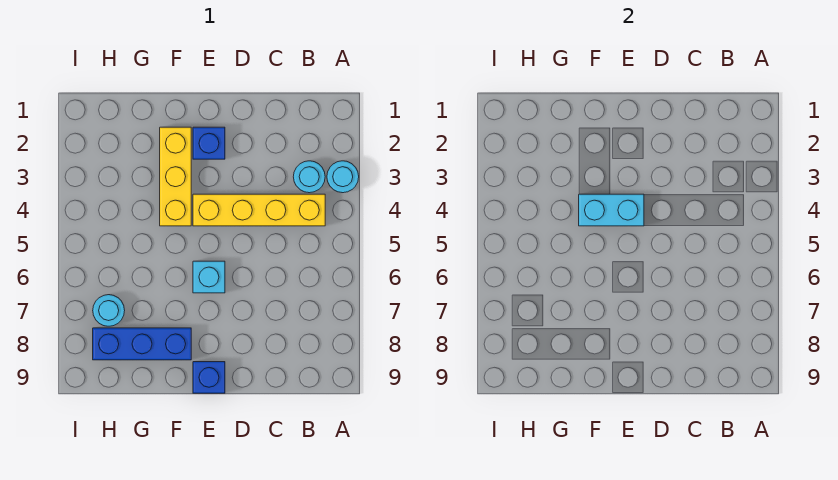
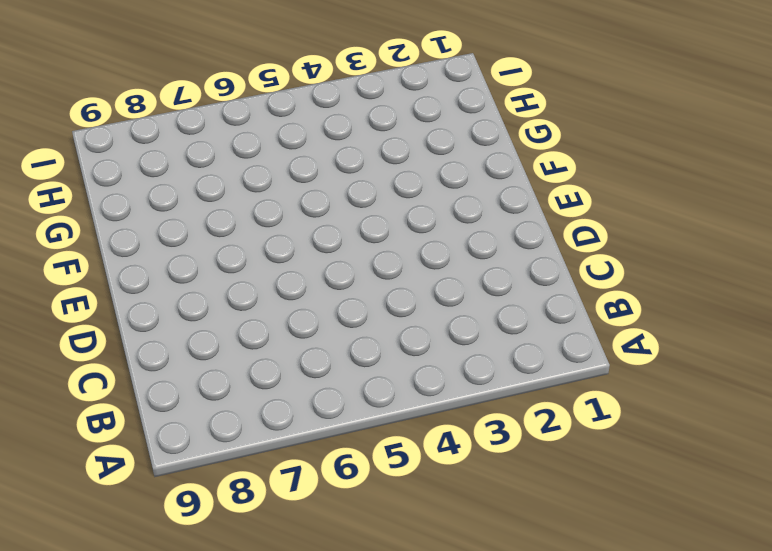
none -> cyan 1x1 round brick [327,161,359,193]
none -> cyan 1x1 round brick [293,161,325,193]

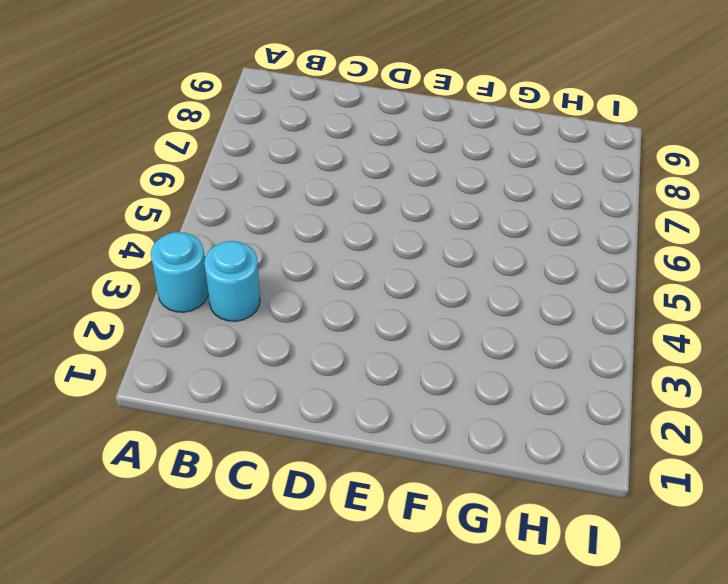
none -> yellow 1x4 brick [193,194,325,226]
none -> blue 1x1 brick [193,127,225,159]

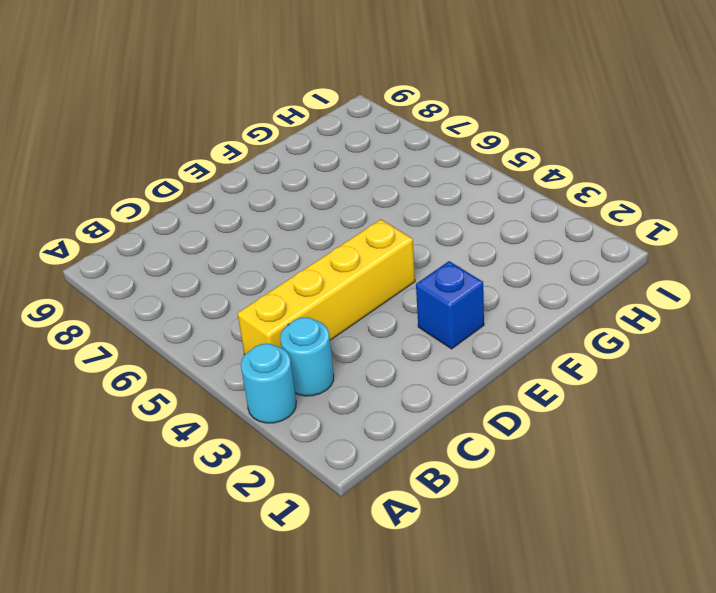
none -> cyan 1x1 brick [193,261,225,293]
none -> blue 1x1 brick [193,362,225,393]

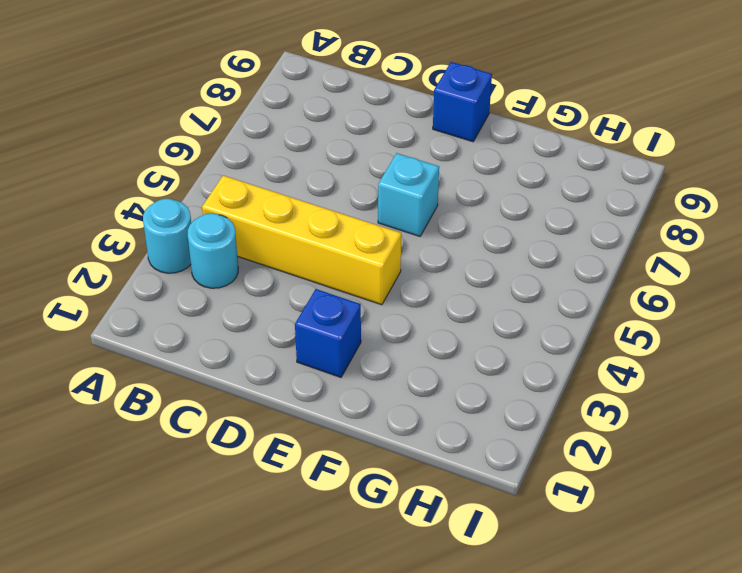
none -> yellow 1x3 brick [160,127,191,226]
none -> blue 1x3 brick [93,328,191,360]

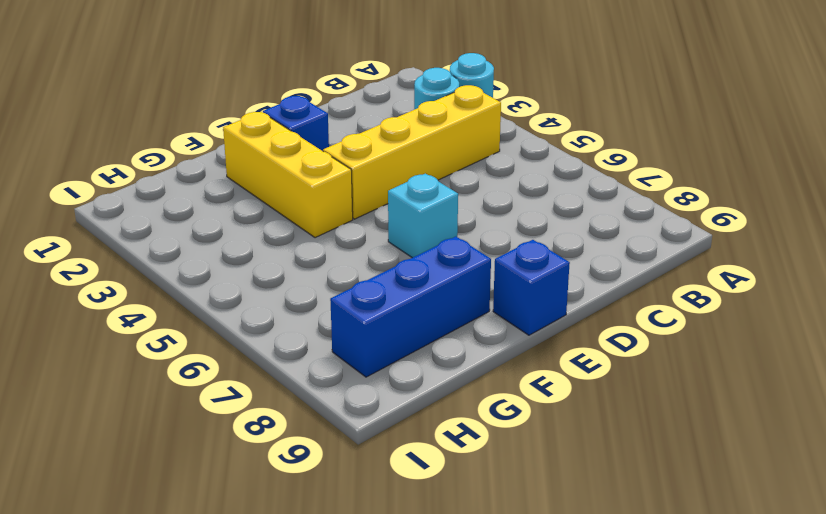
none -> cyan 1x1 round brick [93,295,125,326]
none -> cyan 1x2 brick [579,194,644,226]

